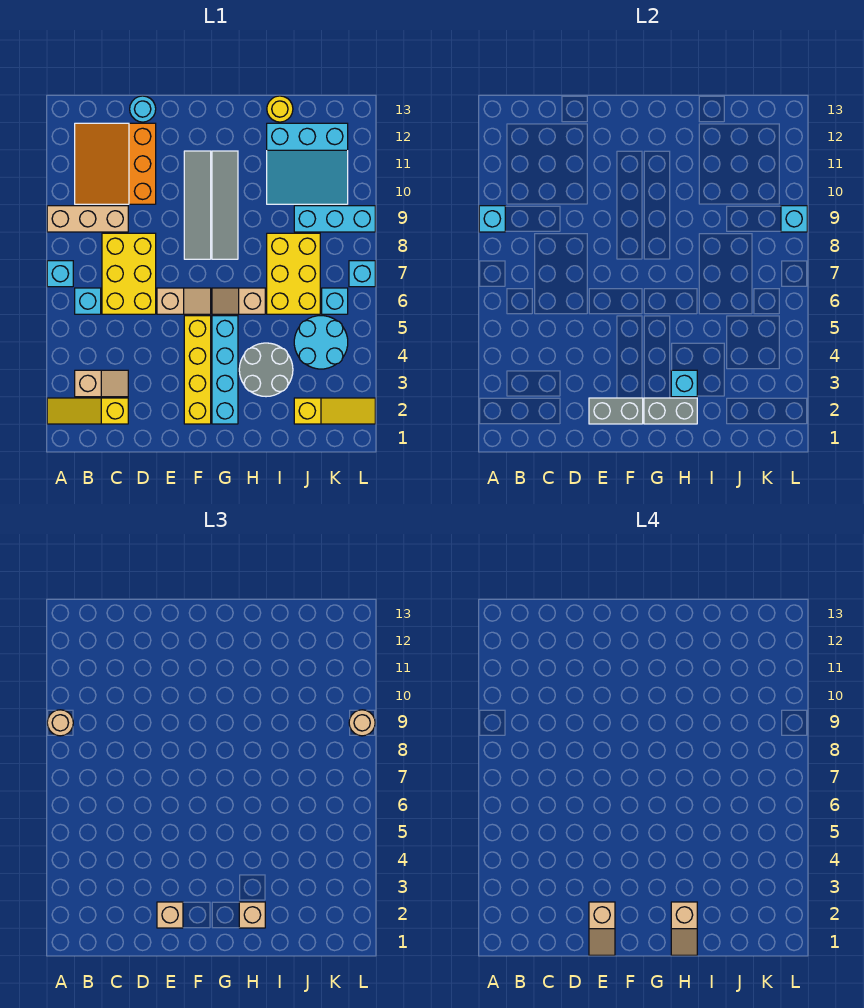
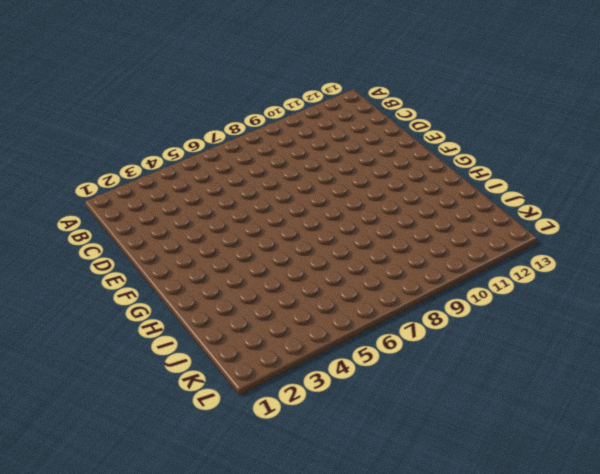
none -> yellow 1x3 slope [47,398,128,424]
none -> cyan 1x1 brick [47,261,73,287]
none -> tan 1x3 brick [47,206,128,232]
none -> tan 1x2 slope [75,370,128,397]

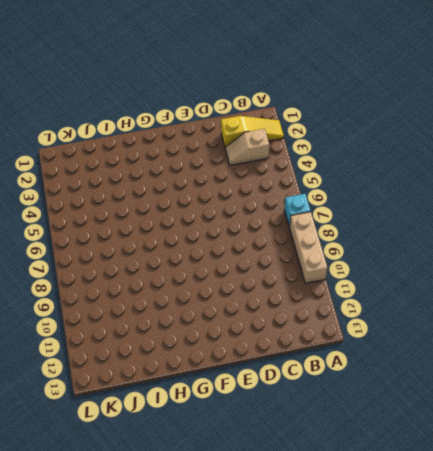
tan 1x3 brick [290,212,327,283] -> tan 1x3 brick turned to [47,206,128,232]
none -> cyan 1x1 brick [75,288,101,314]
none -> orange 3x3 slope [75,123,156,204]
none -> yellow 2x3 brick [102,233,156,314]
none -> cyan 1x1 round brick [130,96,156,122]

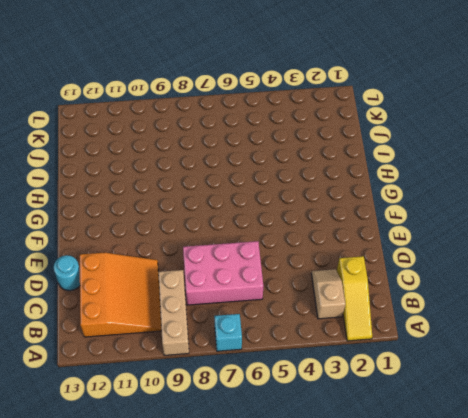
orange 3x3 slope [80,253,161,337] -> orange 3x3 slope turned to [75,123,156,204]
pink 2x3 brick [183,241,263,305] -> yellow 2x3 brick [102,233,156,314]
none -> cyan 1x1 brick [75,288,101,314]
none -> tan 1x2 slope [157,288,211,314]
none -> yellow 1x4 brick [184,316,211,424]
none -> grey 1x4 tile [184,151,211,259]

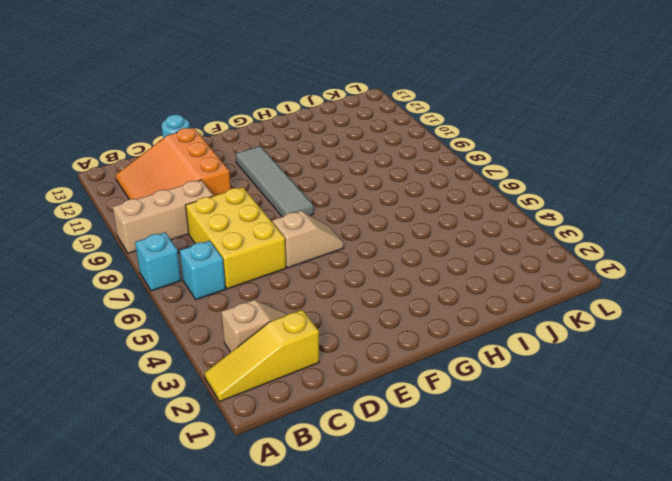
none -> yellow 1x4 brick [184,316,211,424]
none -> cyan 1x4 brick [212,316,238,424]
none -> tan 1x2 slope [212,288,265,314]
none -> grey 1x4 tile [212,151,238,259]

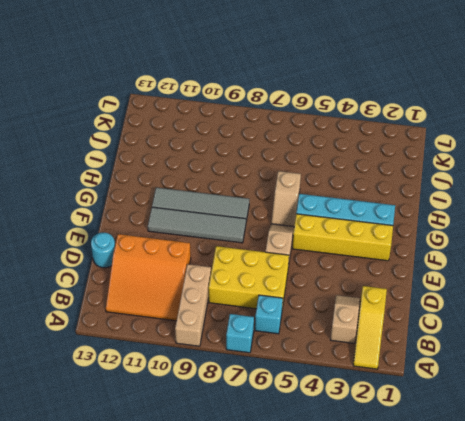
none -> grey 2x2 round brick [239,343,293,397]
none -> yellow 2x3 brick [267,233,320,314]
none -> cyan 3x3 slope [267,123,348,204]
none -> yellow 1x1 round brick [267,96,293,122]

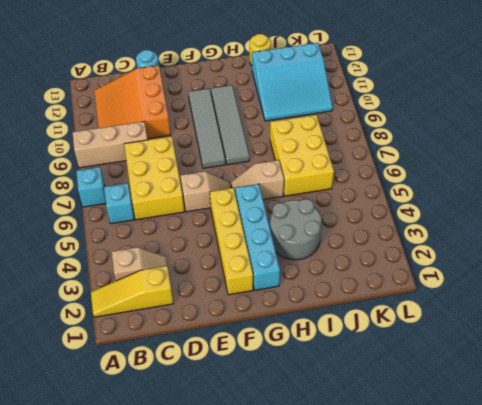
none -> yellow 1x3 slope [294,398,375,424]
none -> cyan 2x2 round brick [294,316,348,369]
none -> cyan 1x3 brick [294,206,375,232]
none -> cyan 1x1 brick [322,288,348,314]

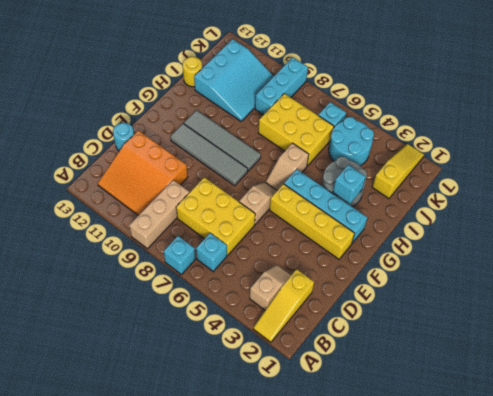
none -> cyan 1x1 brick [349,261,375,287]
none -> cyan 1x1 brick [479,206,505,232]
none -> grey 1x2 brick [589,398,643,424]
none -> grey 1x2 brick [644,398,697,424]

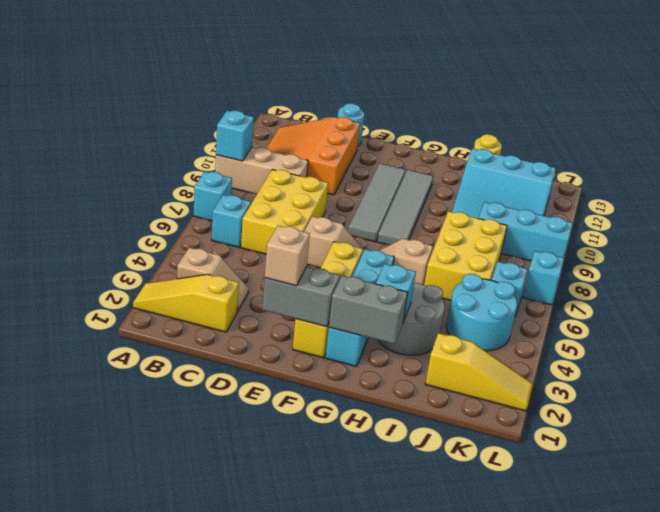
none -> cyan 1x1 brick [781,206,807,232]
none -> tan 1x1 round brick [47,710,73,736]
none -> tan 1x1 brick [239,902,265,928]
none -> tan 1x1 round brick [349,710,375,736]

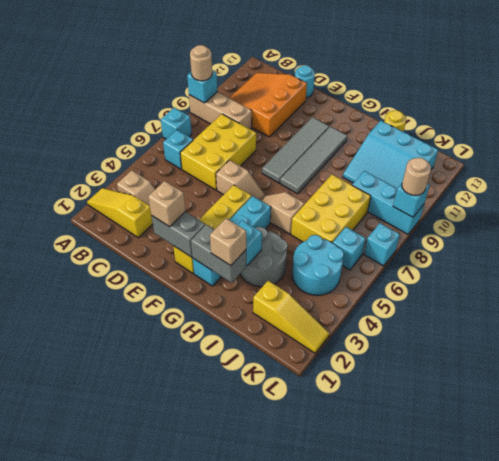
none -> tan 1x2 slope [589,902,615,955]
none -> tan 1x2 slope [671,902,697,955]

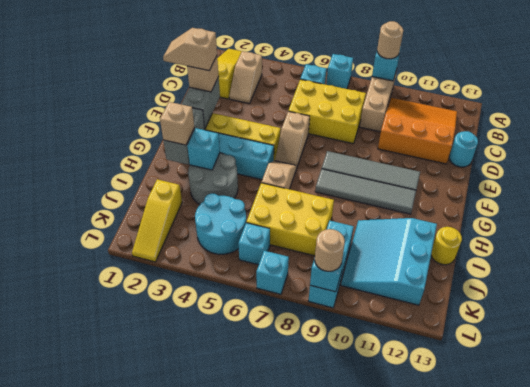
none -> tan 1x2 slope [671,902,697,955]

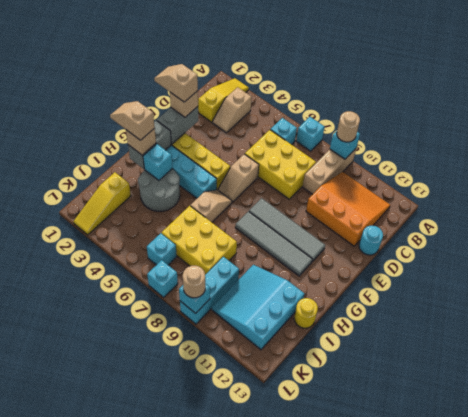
none -> cyan 2x2 round brick [294,316,348,369]

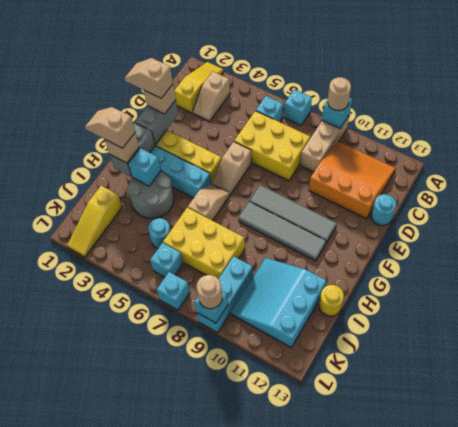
cyan 1x1 round brick [148,218,171,248] -> cyan 2x2 round brick [294,316,348,369]

